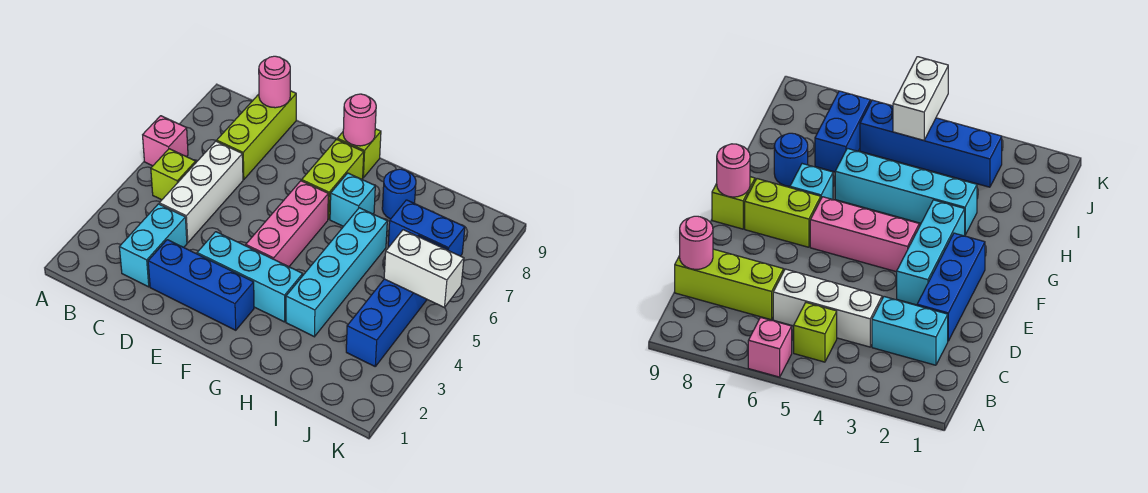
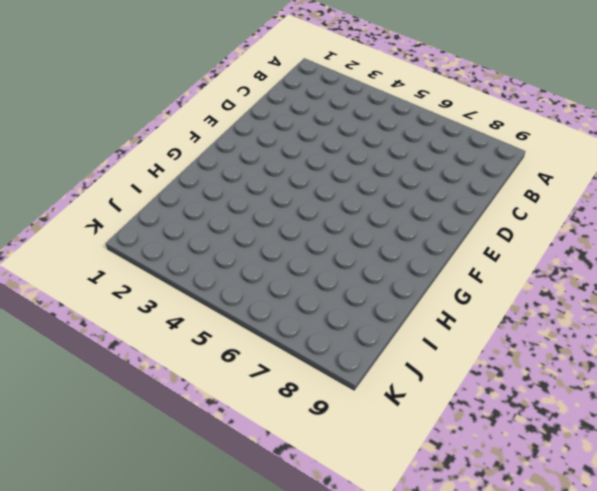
none -> pink 1x1 brick [143,116,188,166]
none -> lime 1x1 brick [151,149,196,200]
none -> cyan 1x2 brick [119,204,187,287]

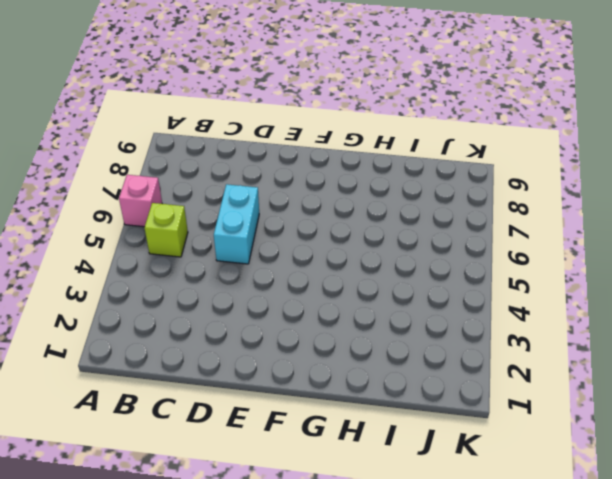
cyan 1x2 brick [214,184,259,264] -> cyan 1x2 brick moved to [119,204,187,287]
none -> white 1x3 brick [159,141,243,243]
none -> lime 1x3 brick [217,91,296,180]
none -> blue 1x3 brick [148,240,254,330]

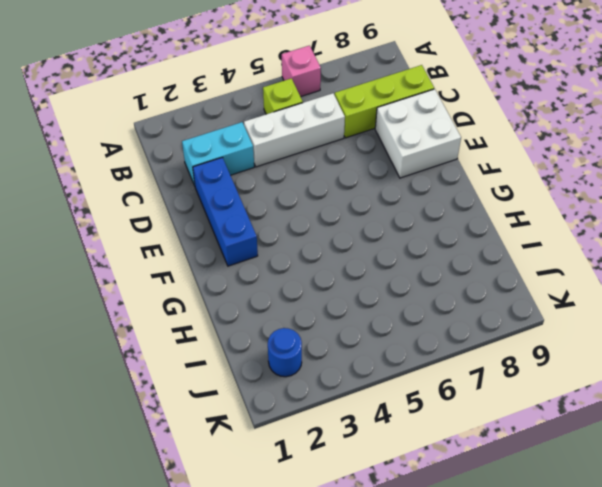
white 2x2 brick [375,89,461,178] -> none
blue 1x1 round brick [268,328,302,377] -> blue 1x1 round brick moved to [382,169,416,219]
none -> cyan 1x3 brick [197,232,303,322]
none -> pink 1x3 brick [246,181,328,267]
none -> lime 1x2 brick [302,139,364,219]

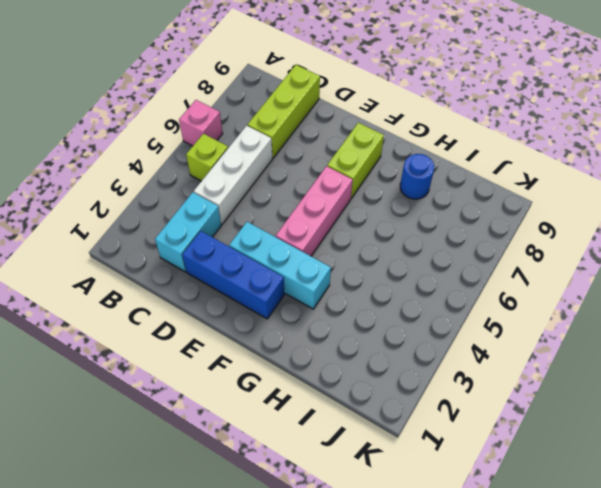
none -> lime 1x1 brick [337,129,381,178]
none -> cyan 1x1 brick [330,173,375,226]
none -> cyan 1x4 brick [286,208,387,337]

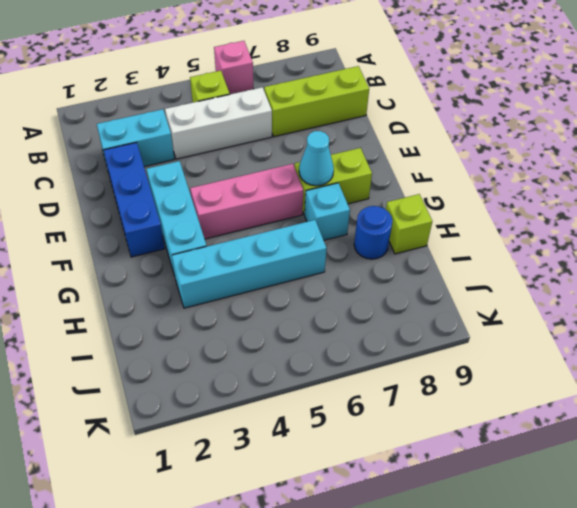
cyan 1x1 cone [299,131,334,186] -> none
lime 1x1 brick [386,194,432,254] -> lime 1x1 brick moved to [337,129,381,178]
none -> blue 1x2 brick [388,200,465,256]
none -> blue 1x4 brick [346,236,448,366]
none -> pink 1x1 round brick [259,56,290,108]

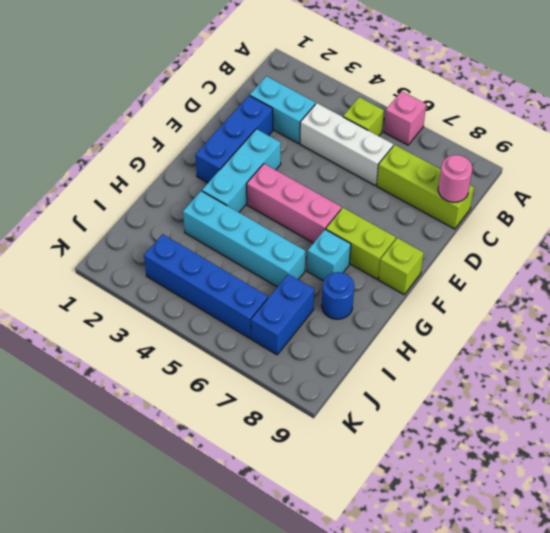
none -> pink 1x1 round brick [343,94,376,146]
none -> white 1x2 brick [384,230,464,307]

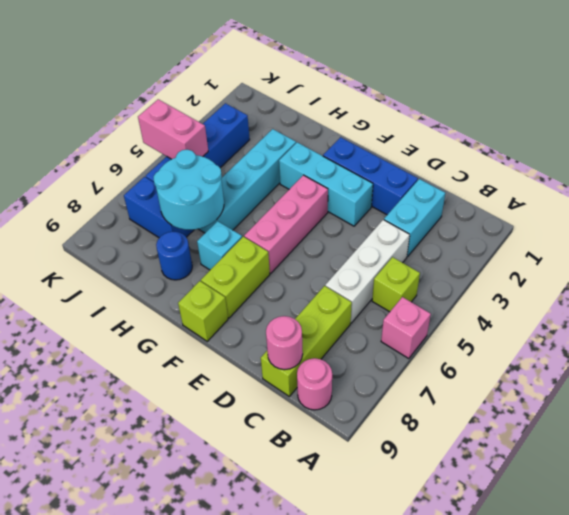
pink 1x1 round brick [297,358,332,410] -> pink 1x1 round brick moved to [343,94,376,146]
cyan 2x2 round brick [153,150,224,230] -> none
pink 1x2 brick [138,99,208,159] -> white 1x2 brick [384,230,464,307]

